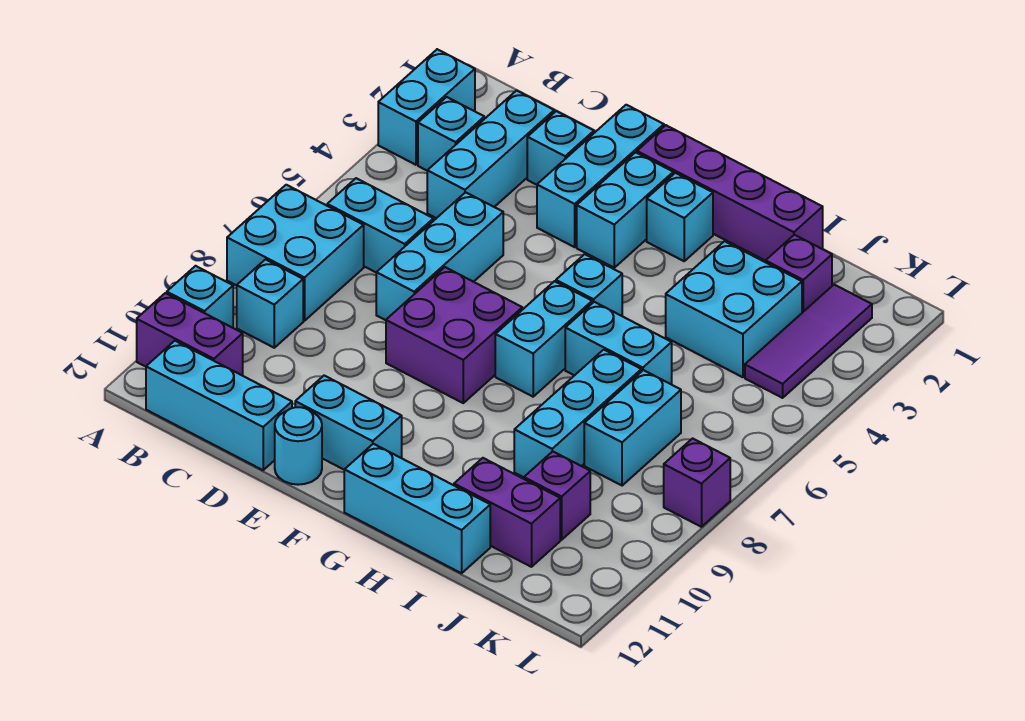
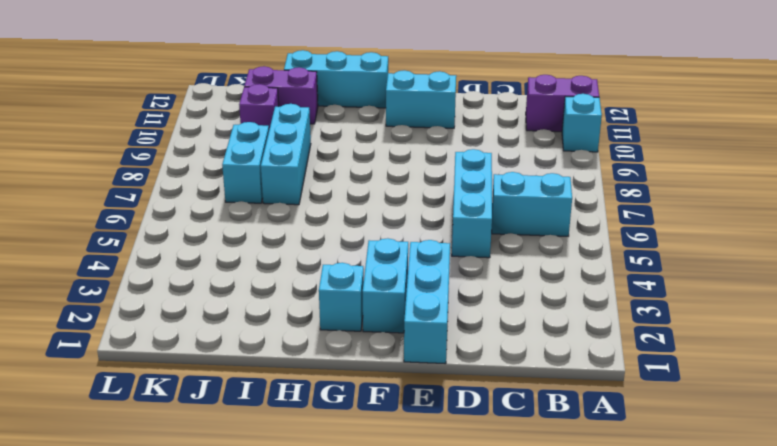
none -> cyan 1x2 brick [378,49,475,165]
none -> cyan 2x2 brick [227,185,364,321]
none -> cyan 1x1 brick [418,97,484,170]
none -> cyan 1x1 brick [237,260,303,348]

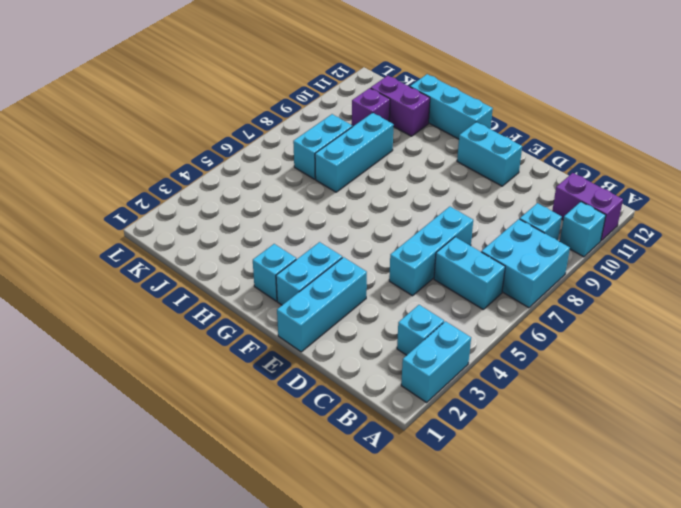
none -> cyan 1x3 brick [146,341,292,470]
none -> cyan 1x3 brick [427,91,554,218]
none -> cyan 1x1 brick [527,111,594,185]
none -> purple 2x2 brick [386,267,522,403]

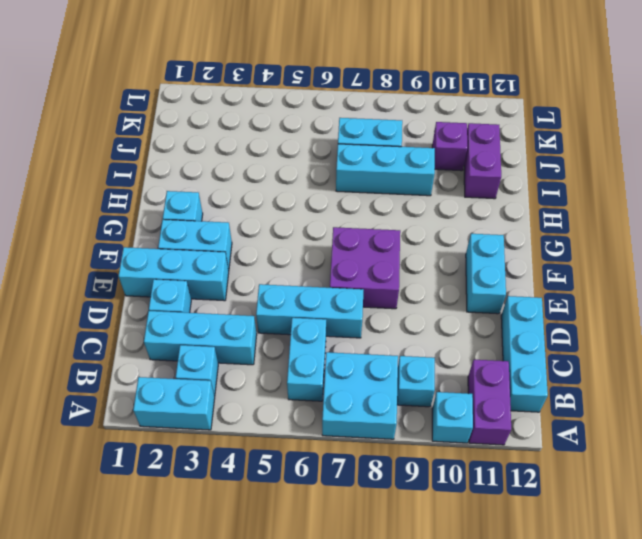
none -> cyan 1x1 round brick [275,407,322,485]
none -> purple 1x4 brick [637,125,823,261]
none -> cyan 1x1 brick [556,254,622,316]
none -> cyan 1x2 brick [495,281,592,397]

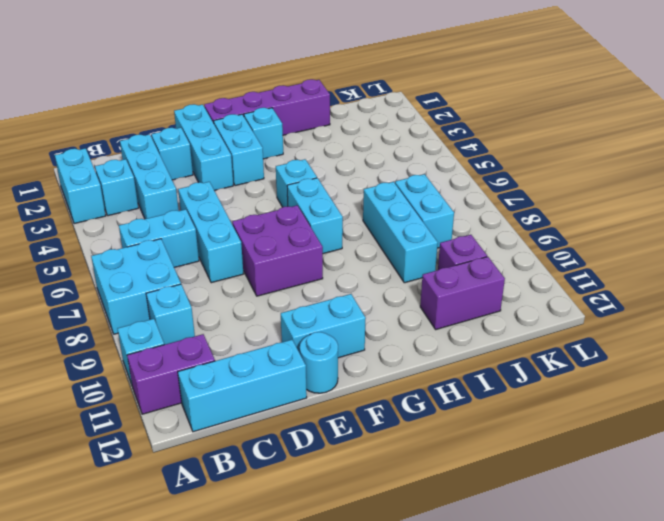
none -> cyan 1x3 brick [344,444,490,573]
none -> cyan 1x2 brick [565,302,672,384]
none -> cyan 2x2 brick [666,241,802,377]
none -> purple 1x1 brick [766,235,832,313]

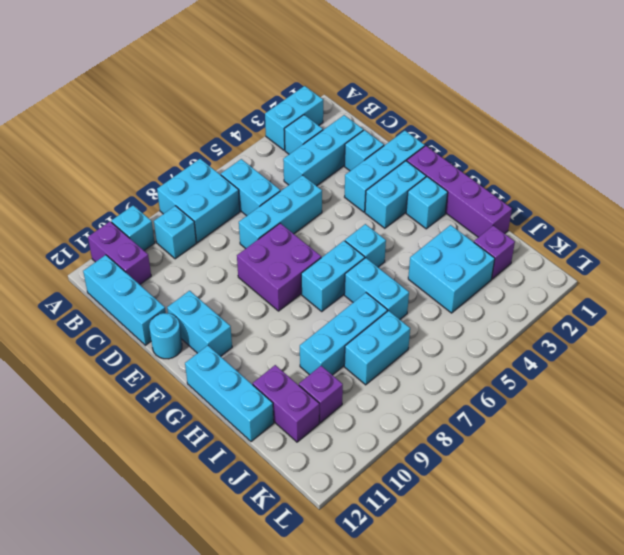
none -> purple 1x3 tile [745,285,872,398]
none -> purple 1x1 brick [664,438,730,527]

